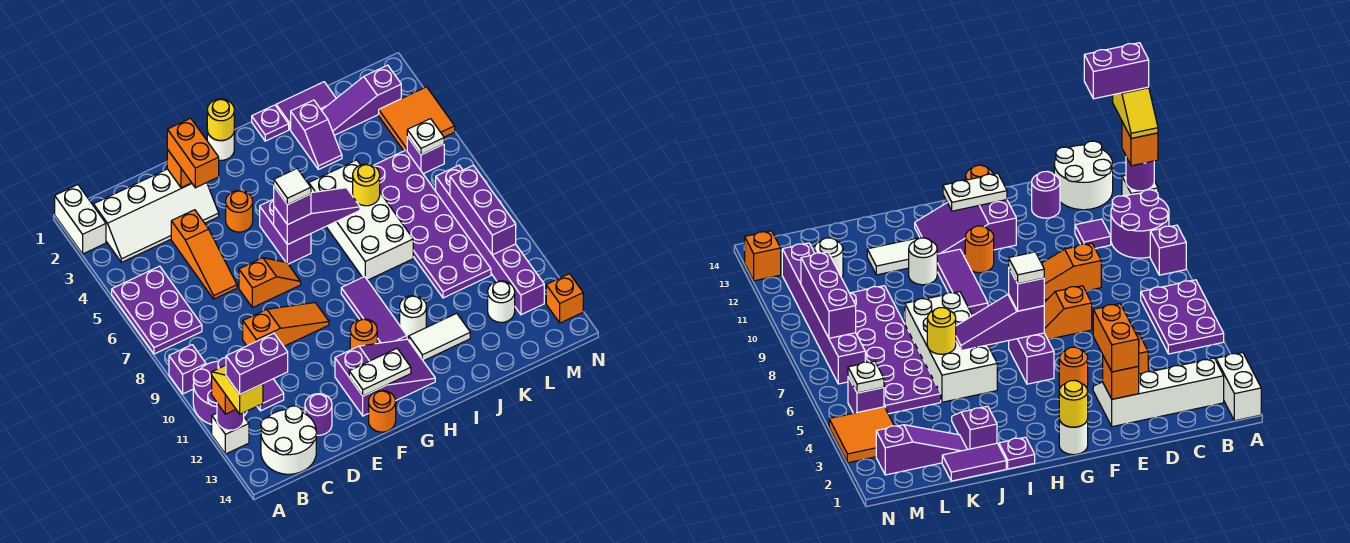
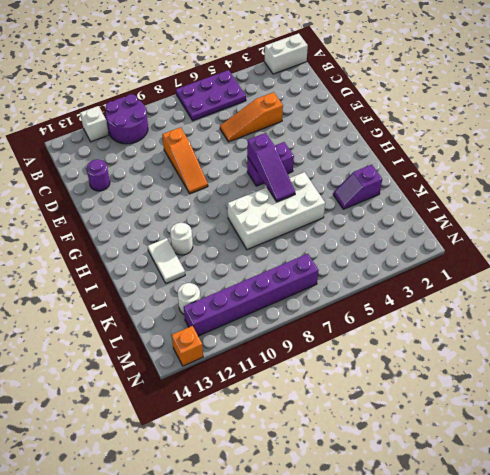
none -> purple 1x1 brick [169,345,206,394]
none -> white 2x4 slope [94,169,219,262]
none -> white 2x2 round brick [261,406,317,474]
none -> purple 1x1 tile [257,379,284,411]

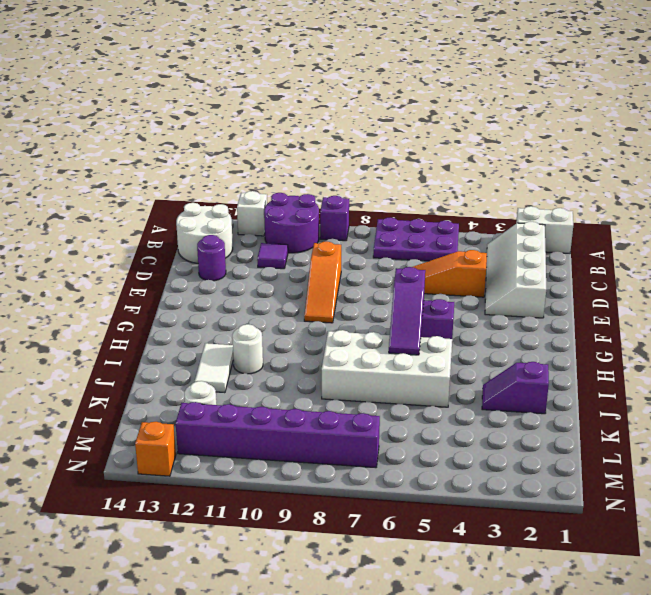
none -> orange 1x2 slope [239,258,301,308]
none -> orange 1x1 round brick [226,190,253,232]
none -> purple 2x3 slope [335,339,435,416]
none -> orange 1x1 round brick [369,391,396,432]

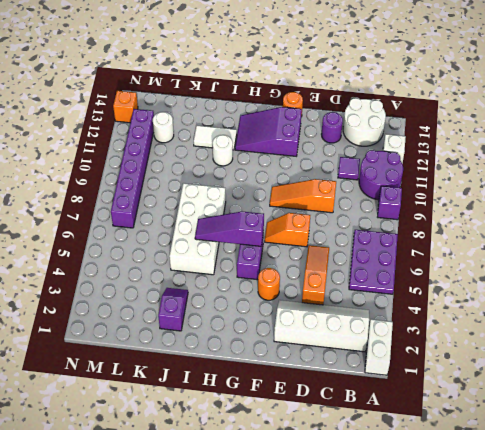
none -> white 1x1 round brick [207,130,234,160]
none -> orange 1x1 round brick [350,319,377,350]
none -> purple 1x3 tile [341,277,407,343]
none -> purple 1x1 plate [252,105,289,141]

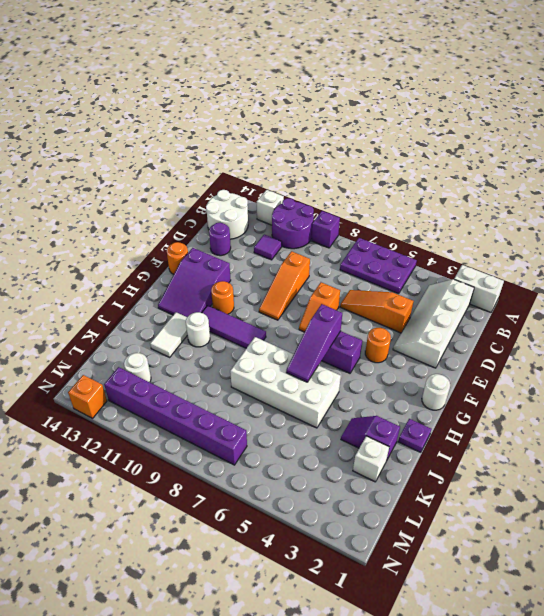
white 1x1 brick [353,436,389,482] -> purple 1x3 slope [322,65,401,135]
none -> purple 1x2 tile [276,82,336,129]
none -> purple 2x6 plate [373,150,491,298]
none -> orange 2x2 tile [379,87,455,151]
none -> purple 1x1 brick [407,137,444,174]

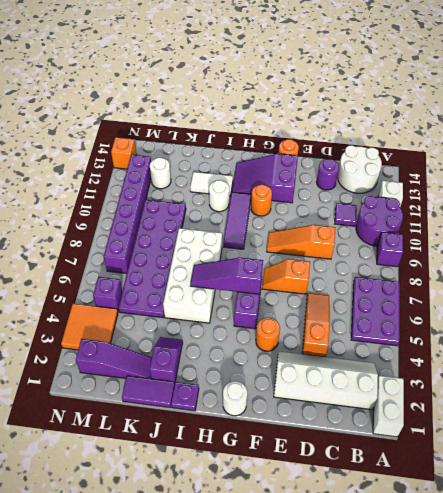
none -> purple 1x1 round brick [217,403,244,430]
none -> orange 1x1 brick [167,149,191,188]
none -> white 1x2 plate [349,349,411,396]
none -> yellow 1x1 round brick [207,99,234,141]

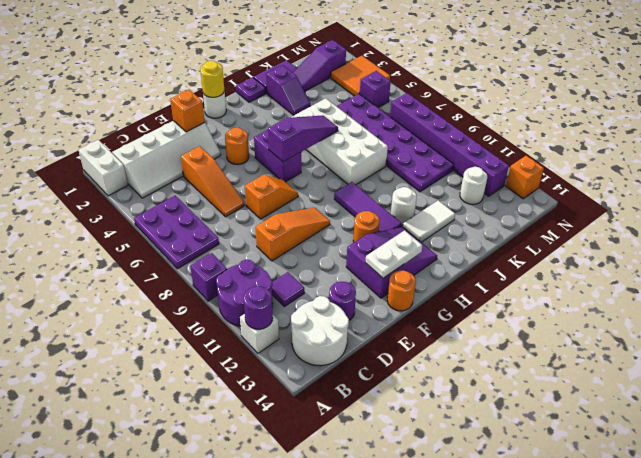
none -> yellow 1x1 round brick [353,164,380,206]
none -> white 1x1 plate [407,119,444,155]
none -> purple 1x3 brick [450,165,516,255]
none -> orange 1x1 brick [212,377,236,414]

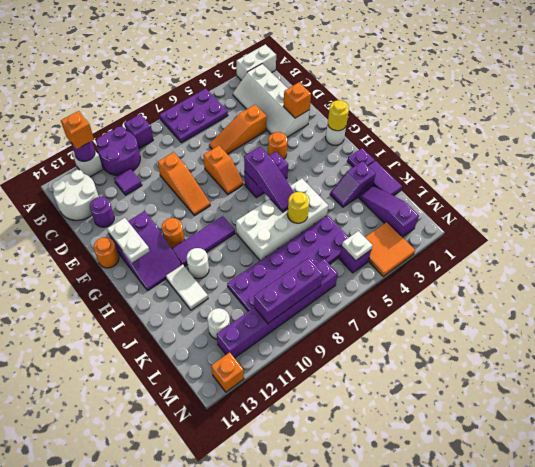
none -> orange 1x2 brick [167,118,219,188]
none -> purple 1x1 brick [274,187,311,225]
none -> yellow 1x2 slope [212,365,263,414]
none -> white 1x1 tile [274,169,311,205]

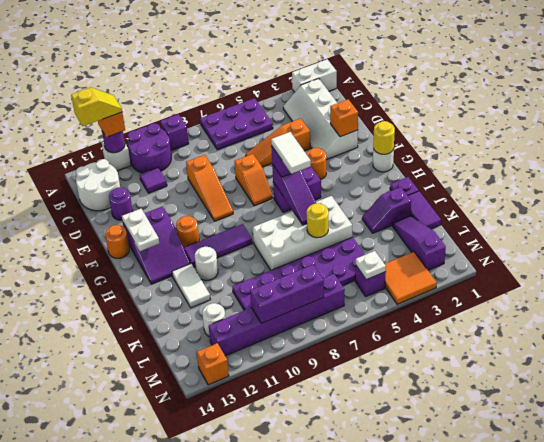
white 1x2 tile [271,132,311,174] -> white 1x1 tile [274,169,311,205]
none -> orange 1x2 brick [167,118,219,188]
none -> purple 1x2 brick [226,333,288,394]

